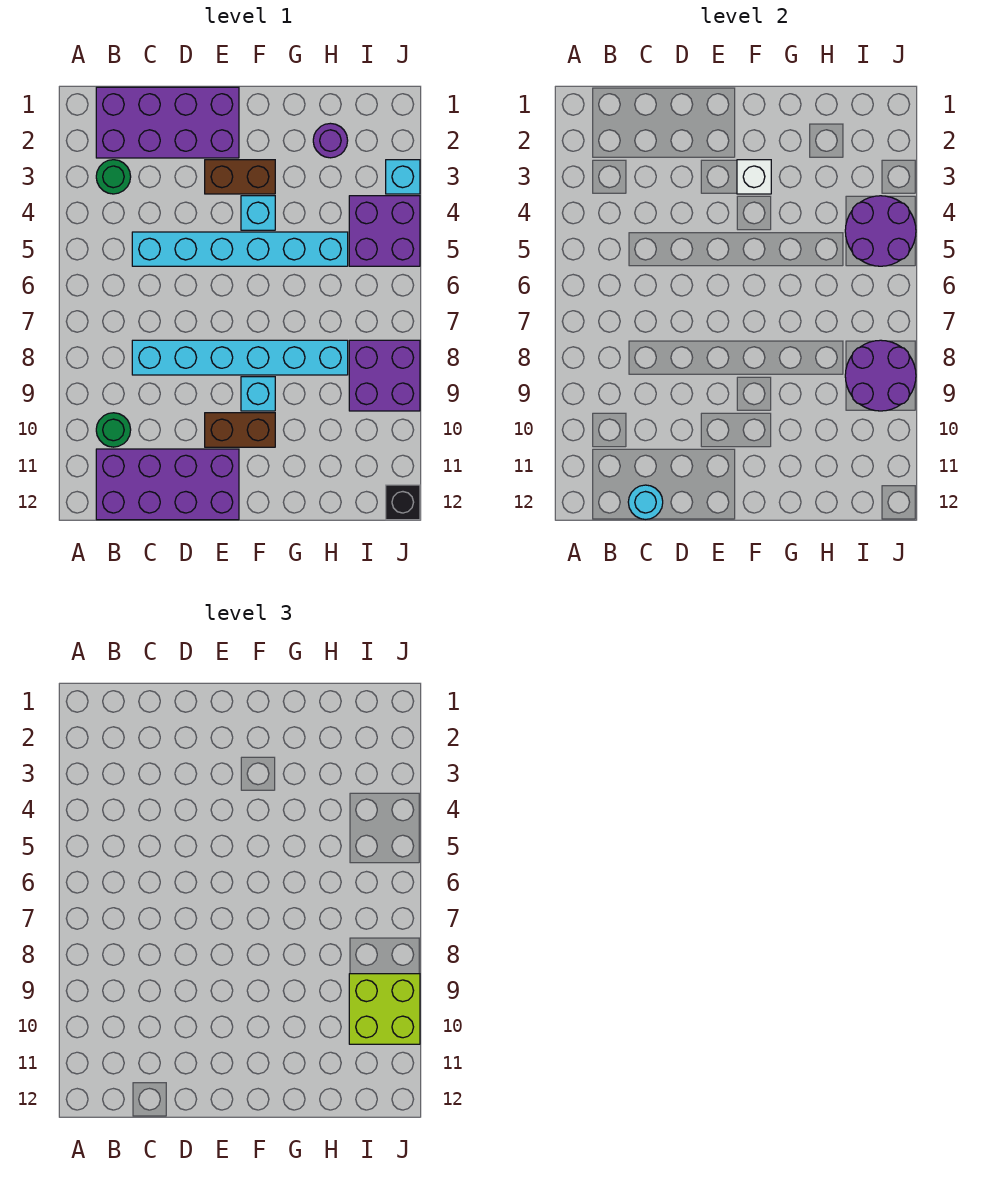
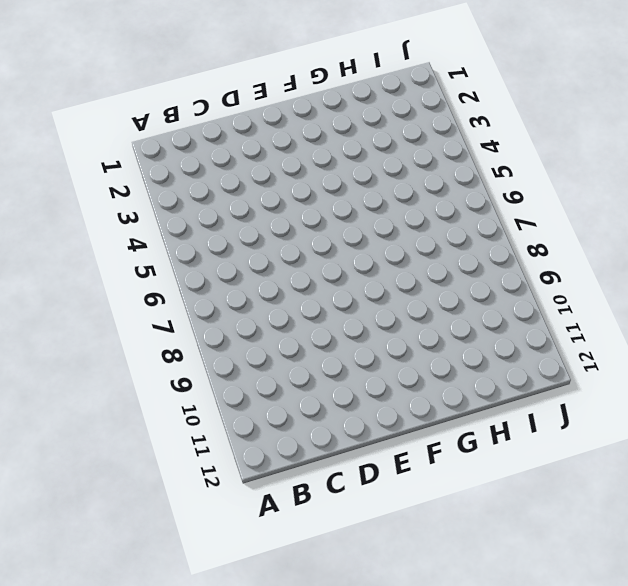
none -> purple 2x4 brick [96,87,239,158]
none -> green 1x1 round brick [96,160,131,194]
none -> green 1x1 round brick [96,413,131,447]

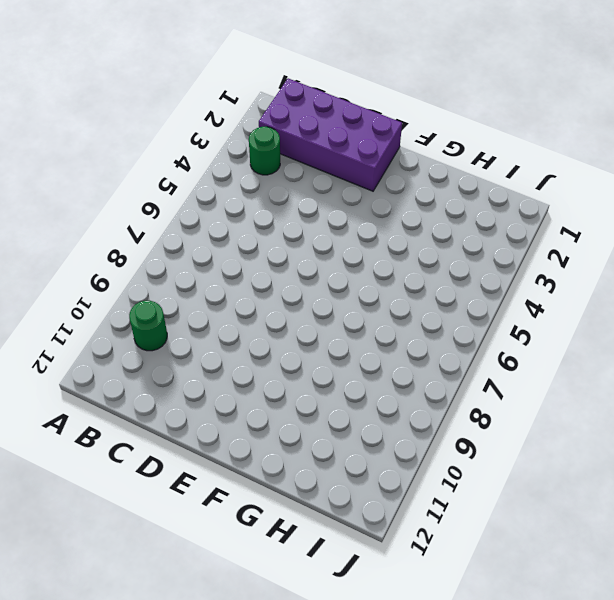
none -> purple 2x4 brick [96,449,239,520]
none -> cyan 1x6 brick [132,232,348,266]
none -> cyan 1x6 brick [132,340,348,375]

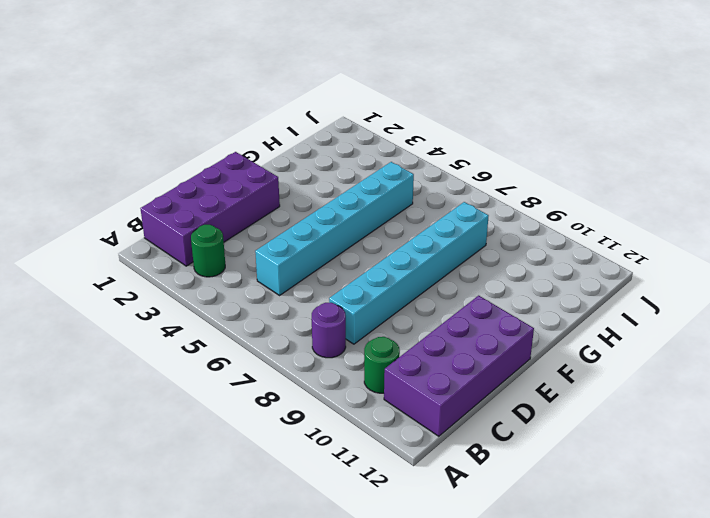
purple 1x1 round brick [312,303,346,358] -> purple 1x1 round brick moved to [313,123,348,158]
none -> brown 1x2 brick [205,160,275,194]
none -> brown 1x2 brick [205,413,275,447]
none -> cyan 1x1 brick [241,196,275,230]

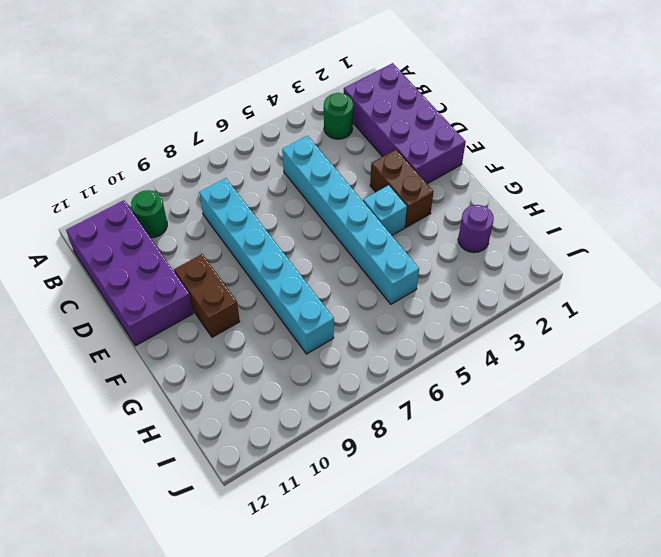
none -> cyan 1x1 brick [241,377,275,411]
none -> purple 2x2 brick [349,196,420,266]
none -> purple 2x2 brick [349,340,420,411]

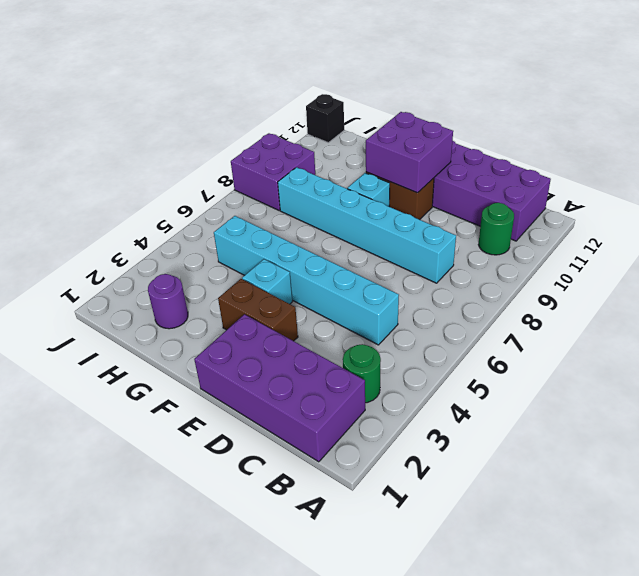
purple 2x2 brick [366,112,453,193] -> purple 2x2 brick moved to [349,196,420,266]
none -> cyan 1x1 brick [386,160,420,194]
none -> cyan 1x1 round brick [628,485,663,519]
none -> white 1x1 brick [737,160,771,194]

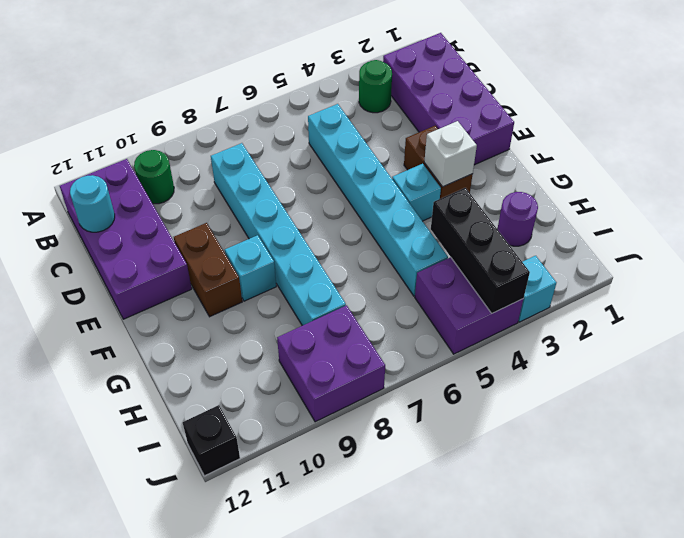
black 1x3 brick [431,188,530,313] -> purple 2x2 round brick [845,196,916,266]
none -> purple 2x2 round brick [845,340,916,411]
none -> lime 2x2 brick [349,974,420,1044]

